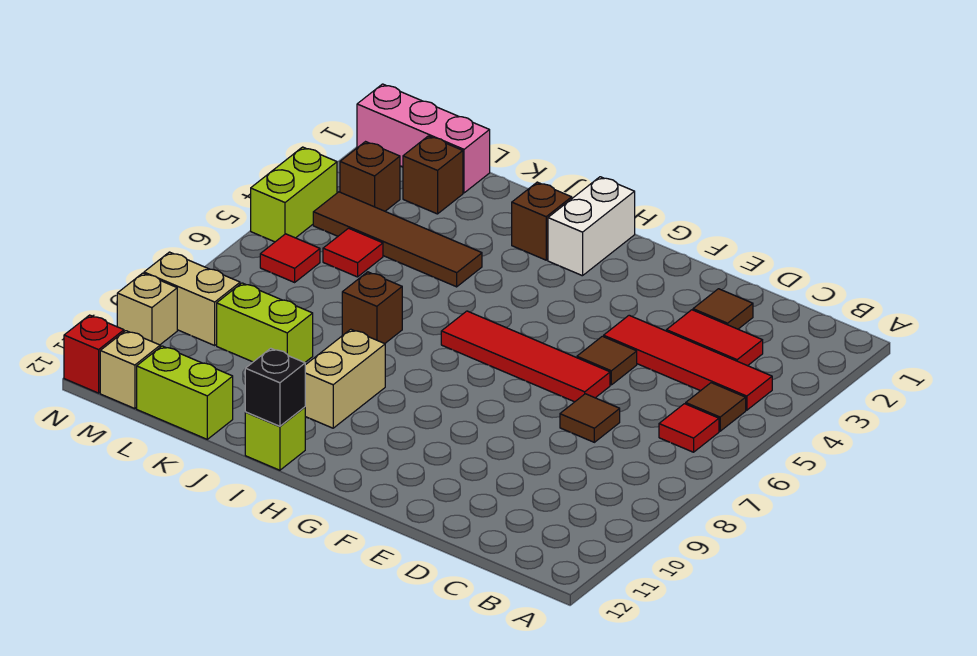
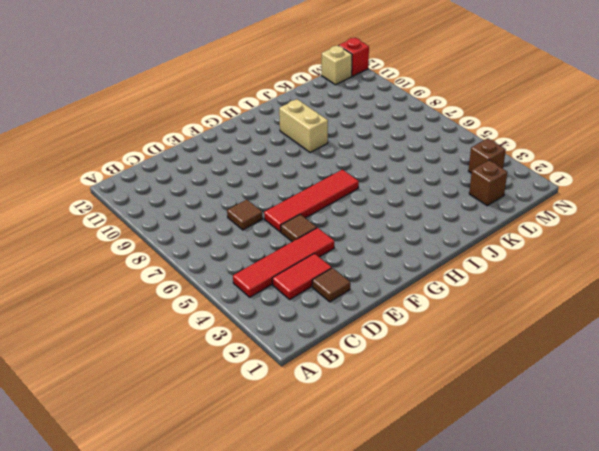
none -> brown 1x1 tile [686,383,746,431]
none -> red 1x1 tile [659,404,719,452]
none -> white 1x2 brick [548,177,635,276]

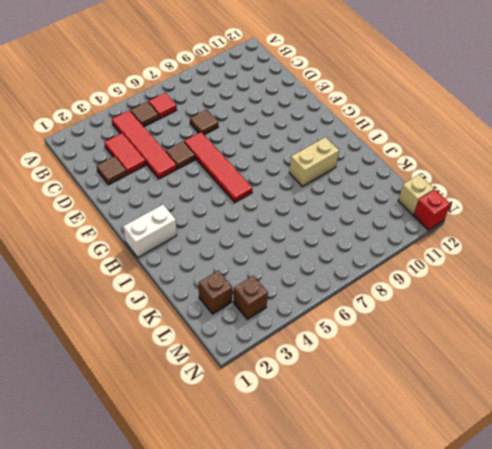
none -> brown 1x1 brick [512,182,572,260]
none -> lime 1x1 brick [245,407,305,470]
none -> brown 1x4 tile [313,192,482,287]

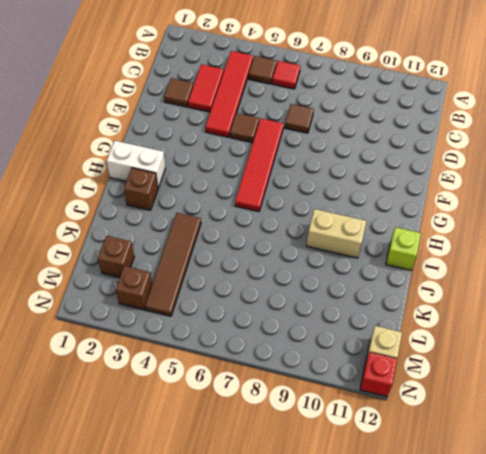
none -> brown 1x1 brick [342,272,402,344]
none -> lime 1x2 brick [217,283,313,363]
none -> lime 1x2 brick [137,346,233,439]

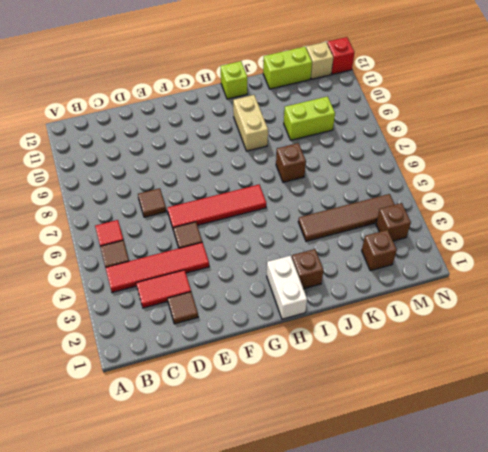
none -> pink 1x3 brick [357,84,490,193]
none -> red 1x1 tile [323,228,383,277]
none -> red 1x1 tile [260,234,320,282]

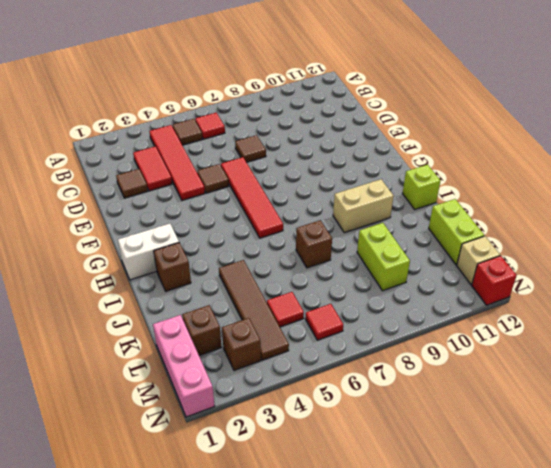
none -> tan 1x2 brick [144,252,240,345]
none -> lime 1x2 brick [251,147,337,242]
none -> tan 1x1 brick [117,273,177,345]

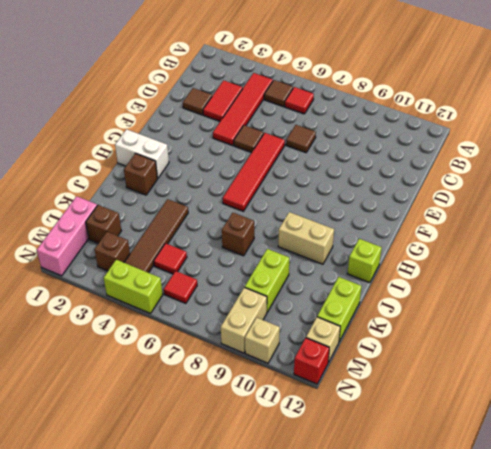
none -> black 1x1 brick [245,348,305,426]

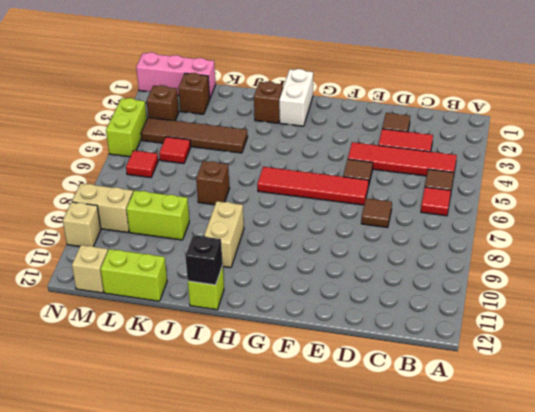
none -> red 1x1 brick [64,315,124,393]

